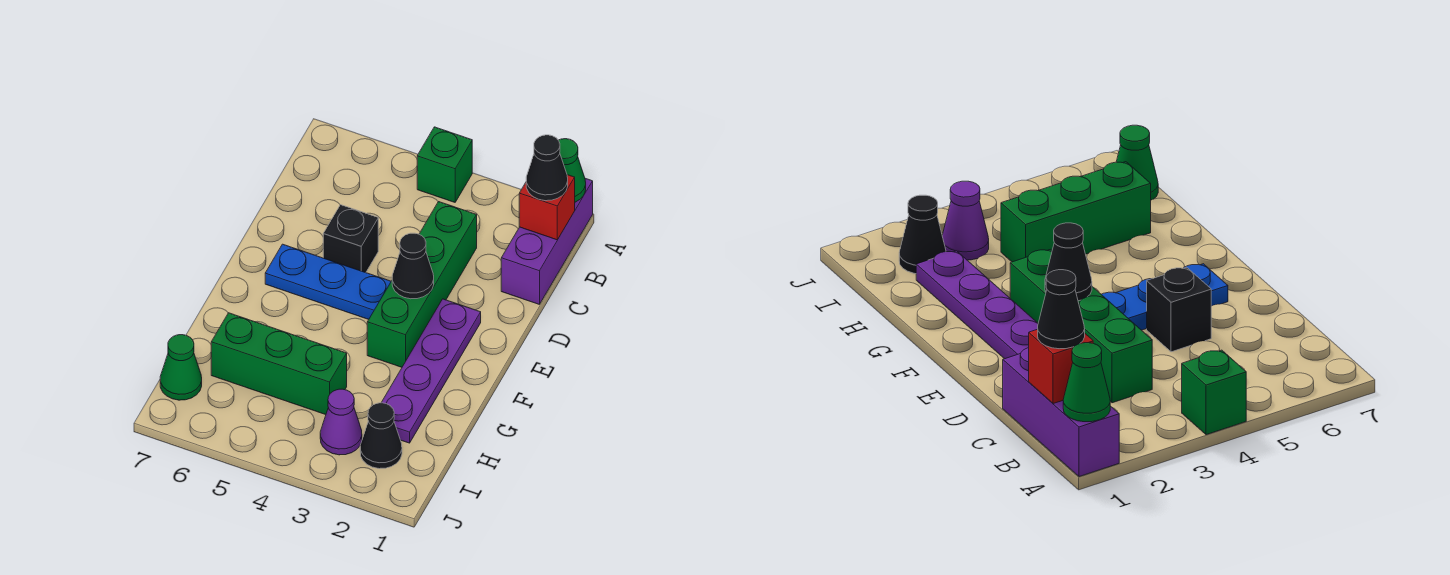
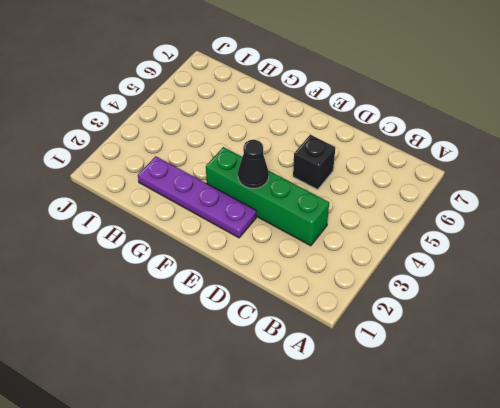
none -> purple 1x3 brick [501,178,593,304]
none -> green 1x1 brick [417,127,472,202]
none -> blue 1x3 plate [265,244,391,319]

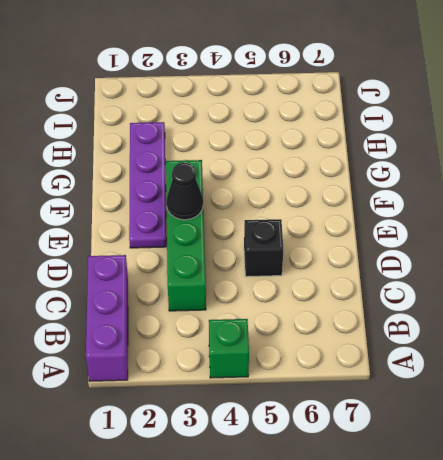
none -> blue 1x3 plate [265,244,391,319]
none -> green 1x3 brick [211,313,347,415]
none -> black 1x1 cone [360,403,402,469]

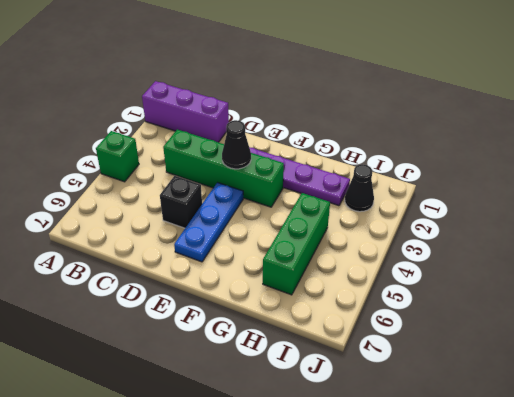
none -> purple 1x1 cone [320,389,362,455]
none -> green 1x1 cone [160,335,202,400]
none -> green 1x1 cone [559,139,586,202]

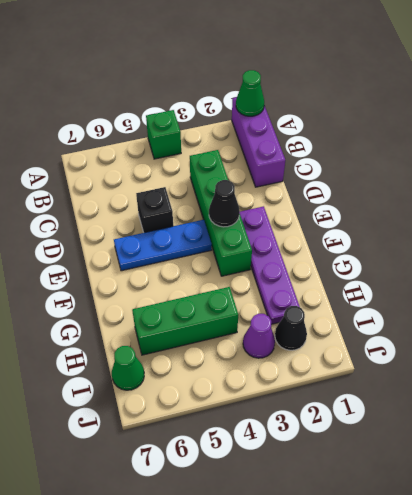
none -> red 1x1 brick [519,175,575,240]
none -> black 1x1 cone [526,135,568,201]

